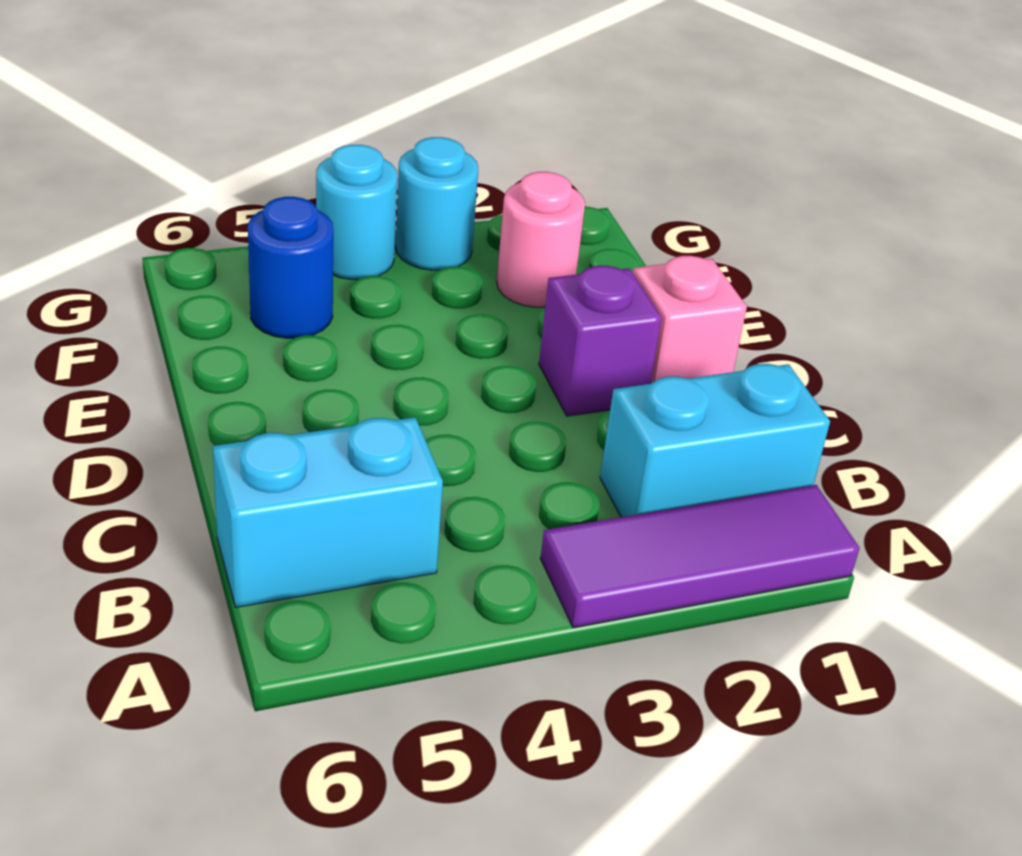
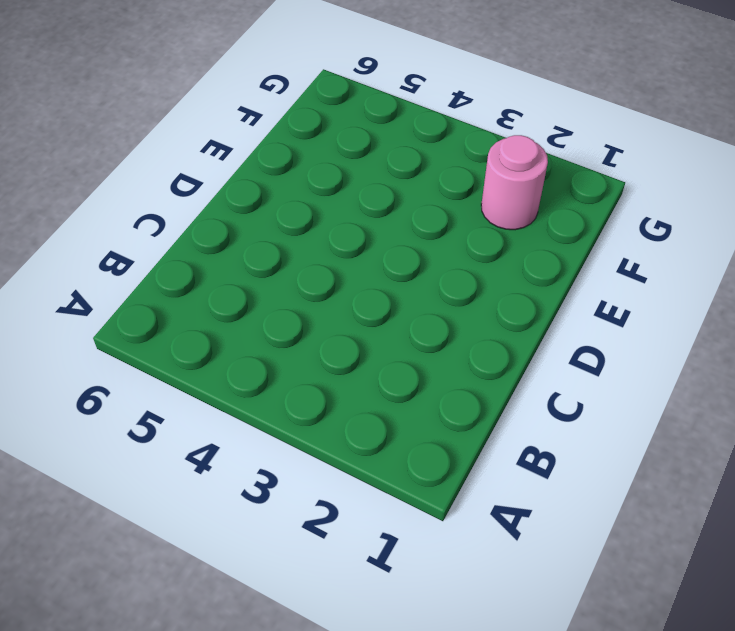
none -> purple 1x3 tile [540,485,860,628]
none -> cyan 1x2 brick [600,364,830,517]

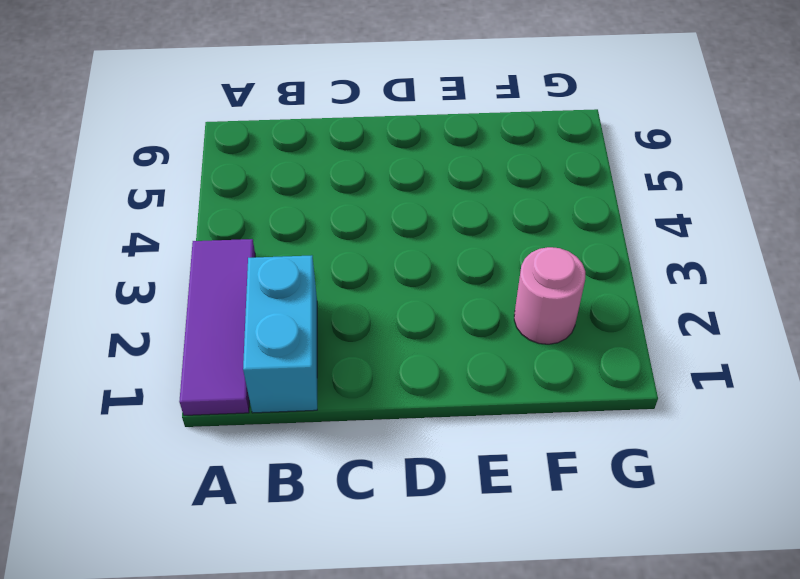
none -> cyan 1x2 brick [213,417,443,607]
none -> pink 1x1 brick [633,256,747,384]

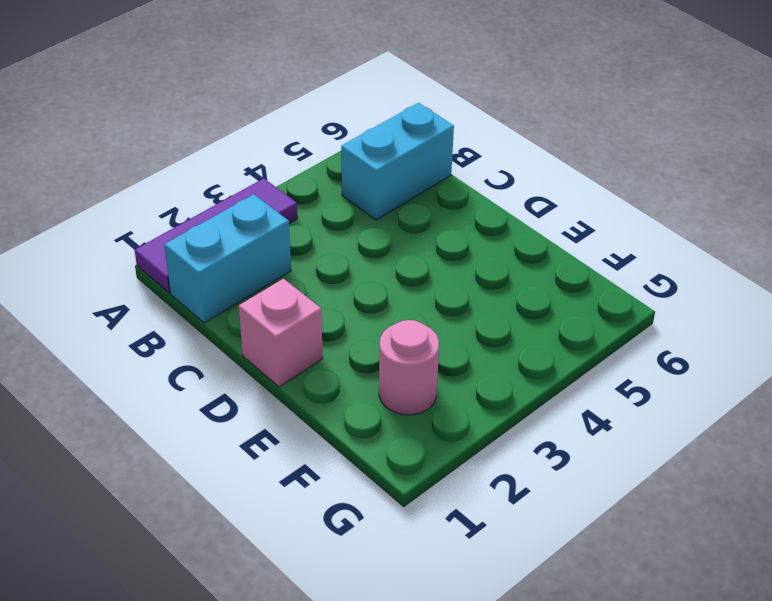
none -> purple 1x1 brick [539,266,662,416]
none -> blue 1x1 round brick [248,197,333,338]

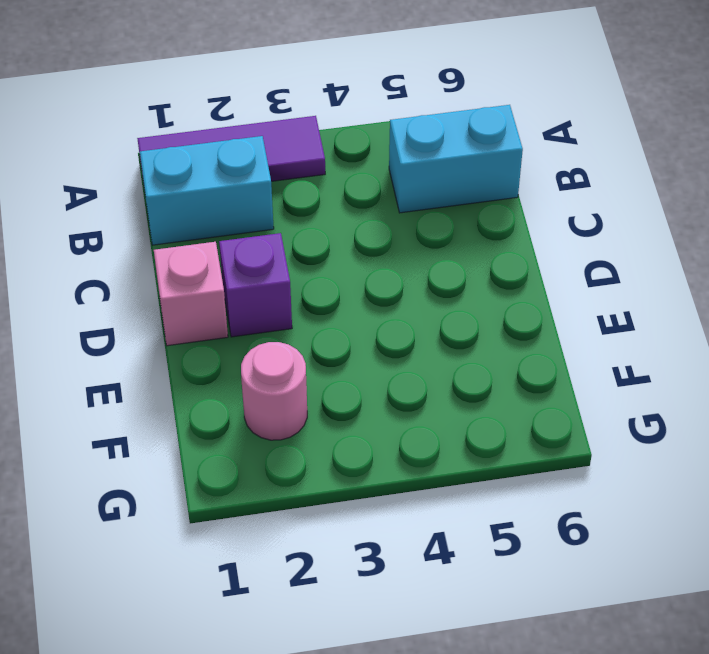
none -> blue 1x1 round brick [248,197,333,338]
none -> cyan 1x1 round brick [396,137,478,270]

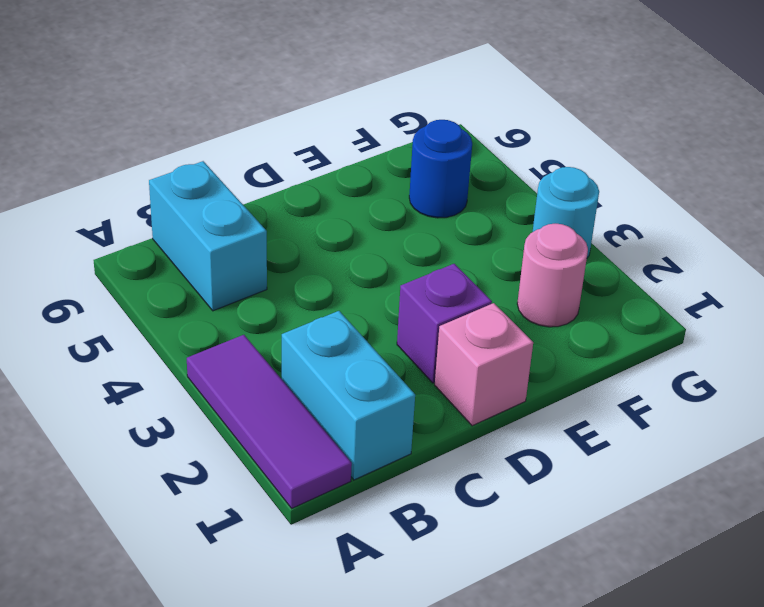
none -> cyan 1x1 round brick [316,145,397,280]

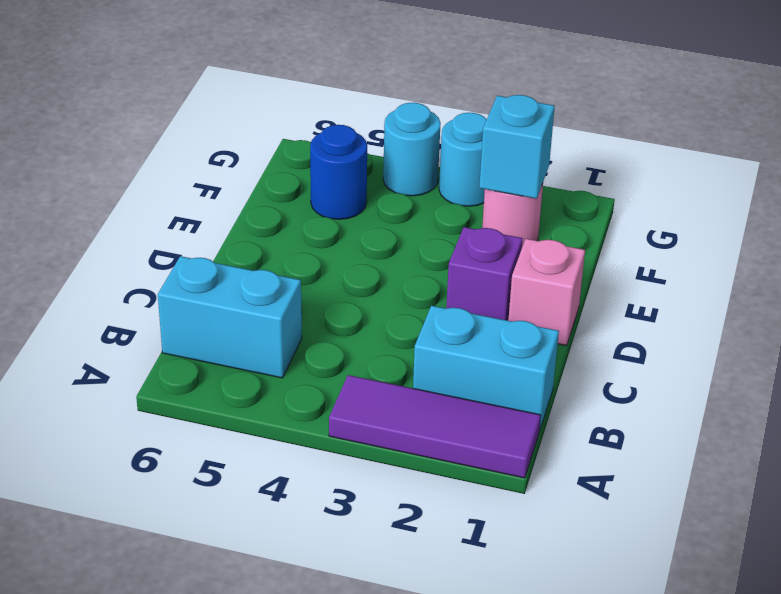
cyan 1x1 brick [479,95,555,199] -> none

